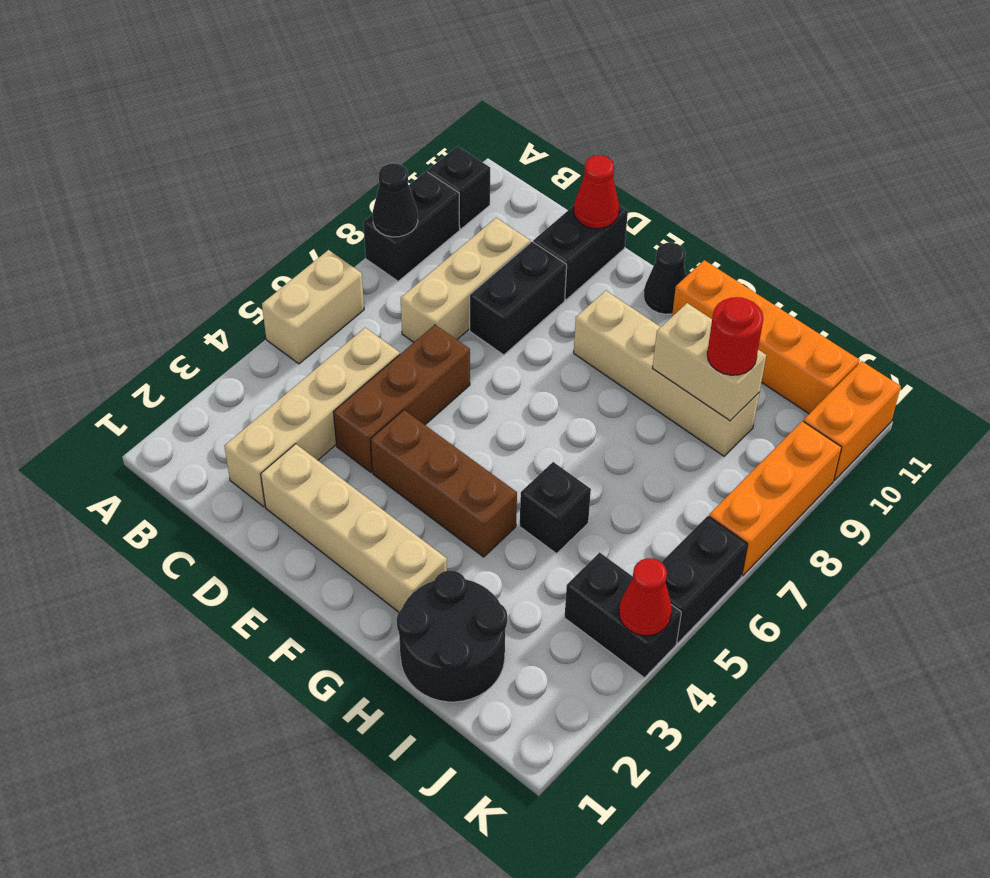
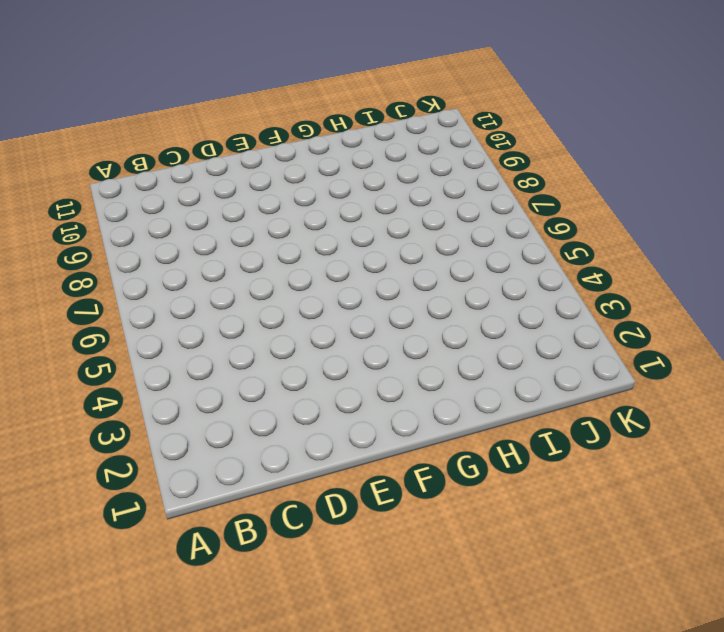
none -> tan 1x2 brick [262,250,364,364]
none -> black 1x2 brick [363,171,460,281]
none -> black 1x1 brick [428,146,490,229]

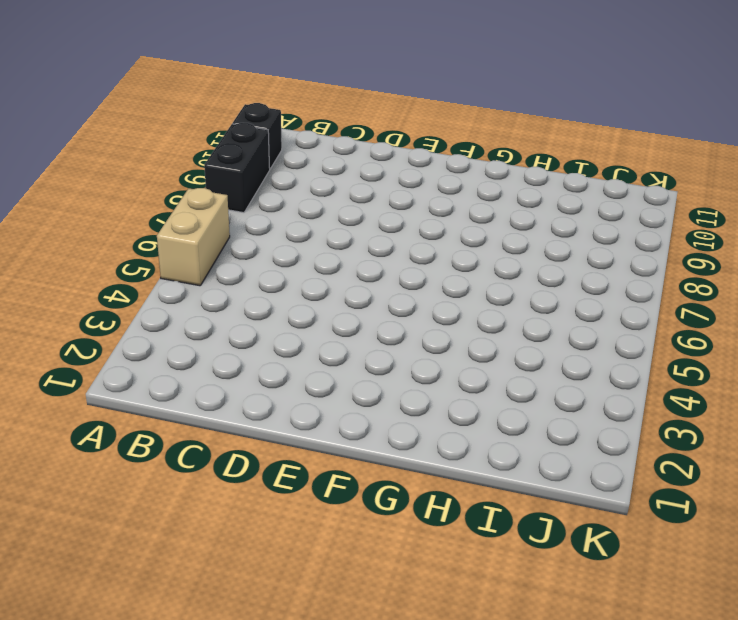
none -> tan 1x4 brick [224,328,400,507]
none -> tan 1x3 brick [401,218,530,342]
none -> tan 1x4 brick [261,444,447,612]

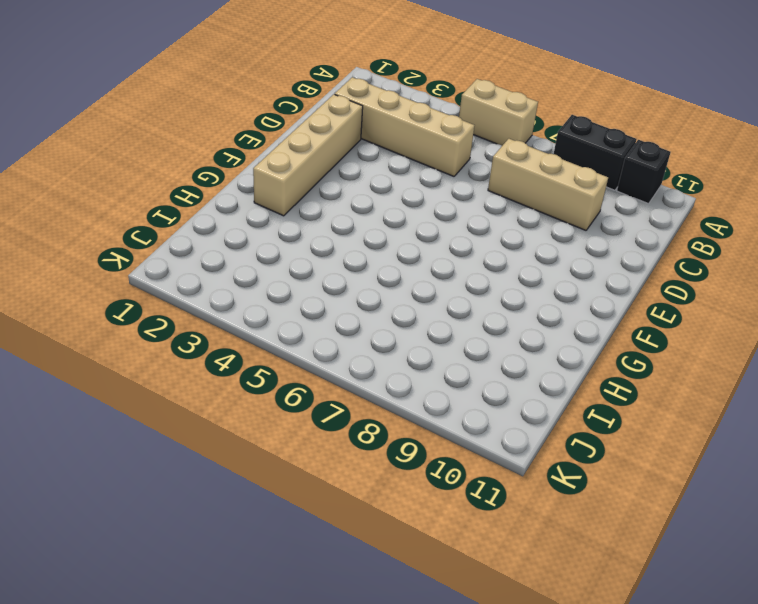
none -> brown 1x3 brick [333,325,470,472]
none -> black 1x2 brick [470,242,567,355]
none -> black 1x2 brick [533,206,628,300]

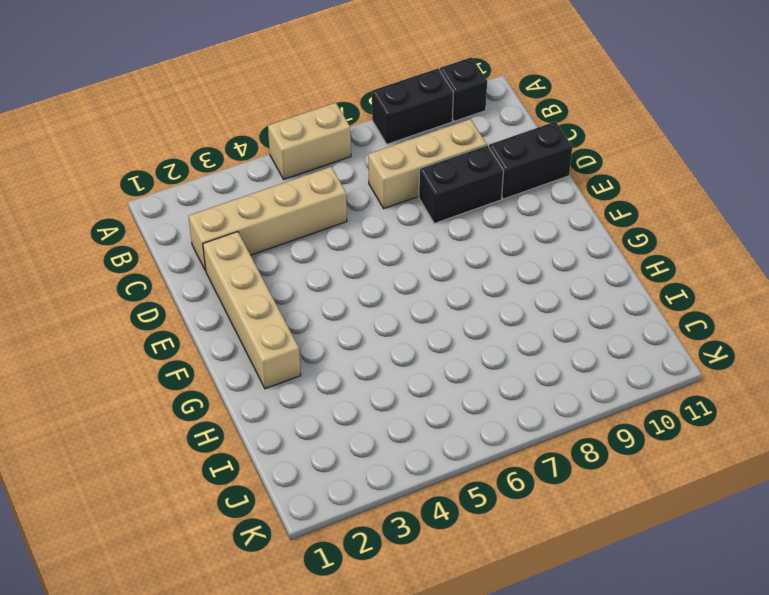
none -> brown 1x3 brick [333,325,470,472]
none -> brown 1x3 brick [370,410,517,557]
none -> tan 1x4 brick [574,291,759,456]

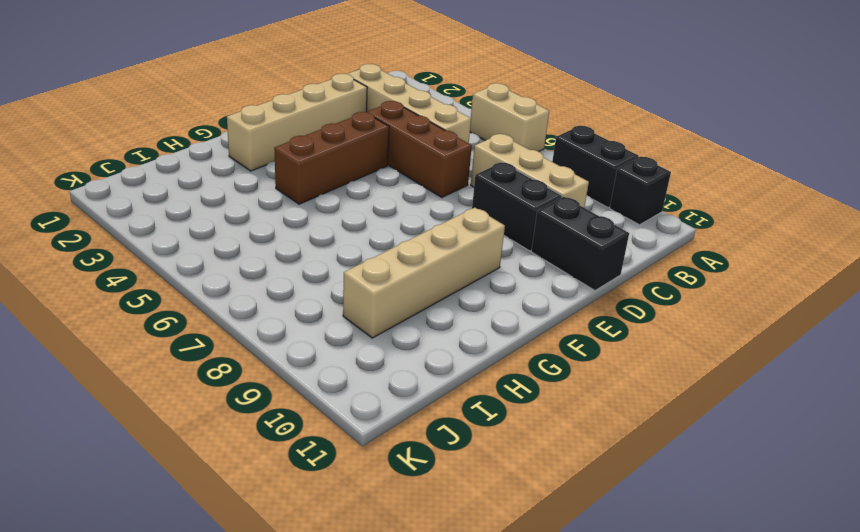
none -> black 1x1 cone [644,243,686,314]
none -> orange 1x4 brick [672,260,860,414]
none -> black 2x2 round brick [397,570,507,702]

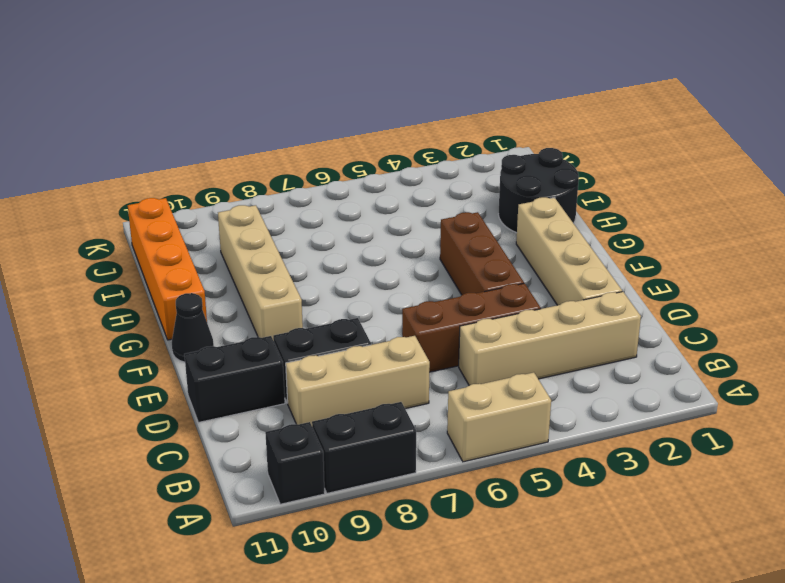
none -> black 1x1 brick [520,462,591,554]
none -> black 1x2 brick [564,552,681,678]
none -> black 1x2 brick [662,516,748,643]

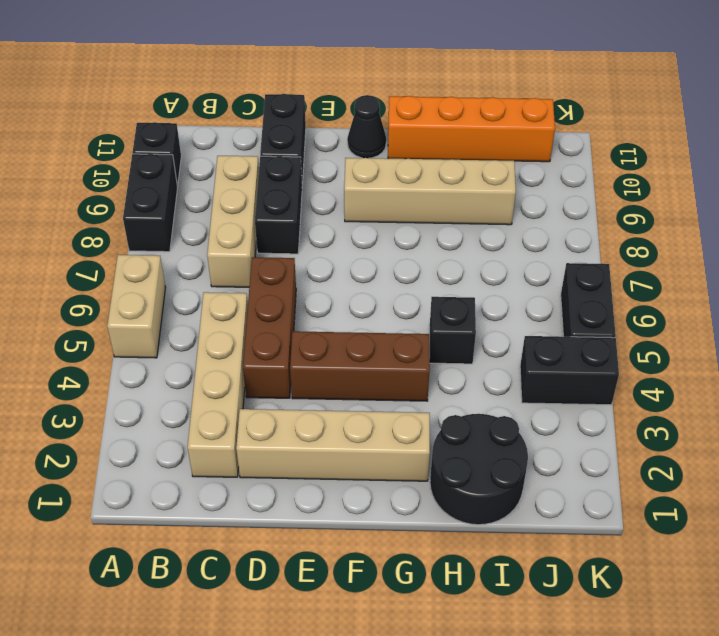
none -> orange 1x3 brick [709,421,842,576]
none -> orange 1x2 brick [803,361,901,480]
none -> black 1x1 cone [373,163,418,237]

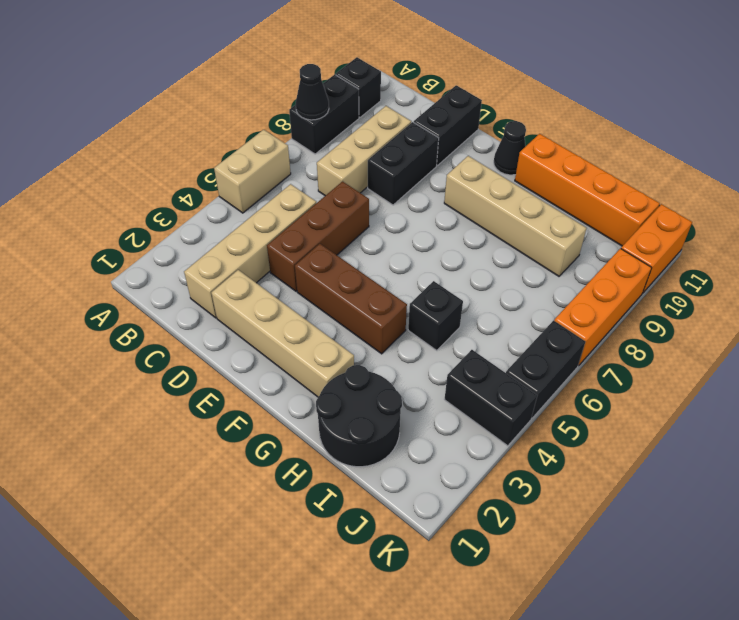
none -> red 1x1 cone [574,155,619,229]
none -> tan 1x2 brick [653,303,766,421]
none -> red 1x1 cone [619,558,672,636]

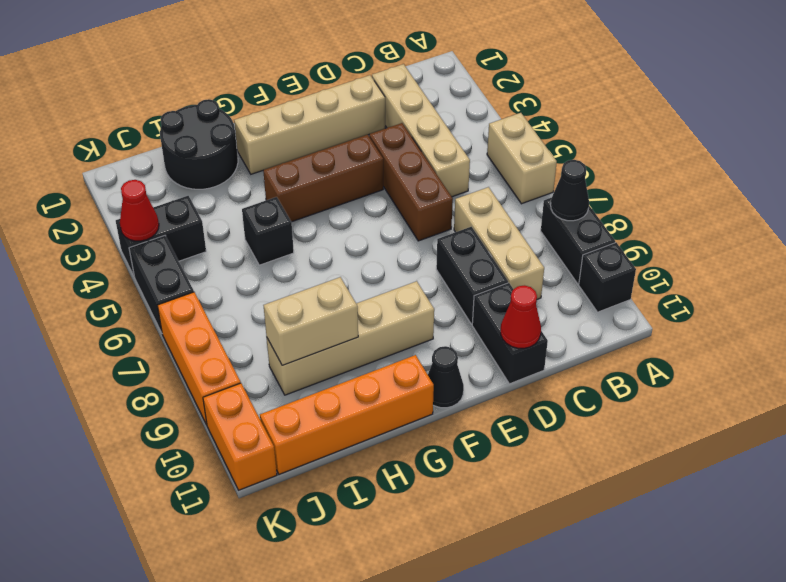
none -> red 1x1 round brick [707,297,763,375]

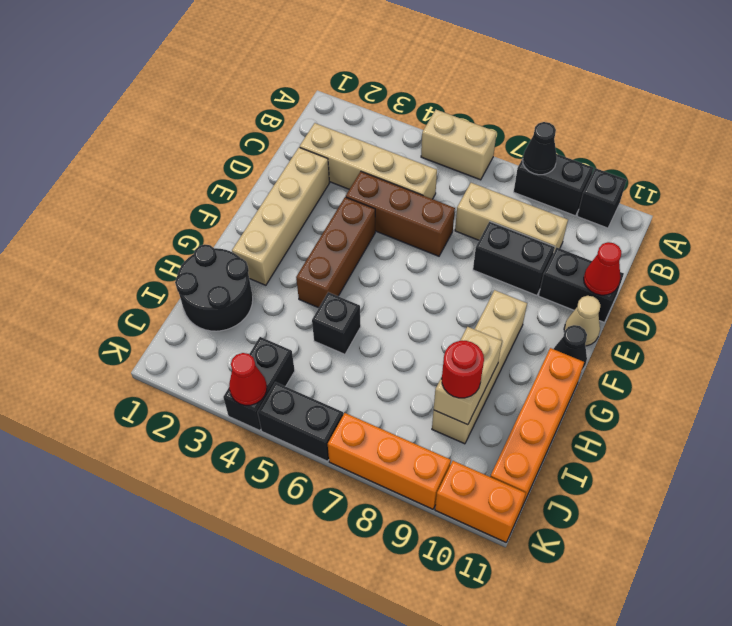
tan 1x1 cone [564,296,600,346] -> none

